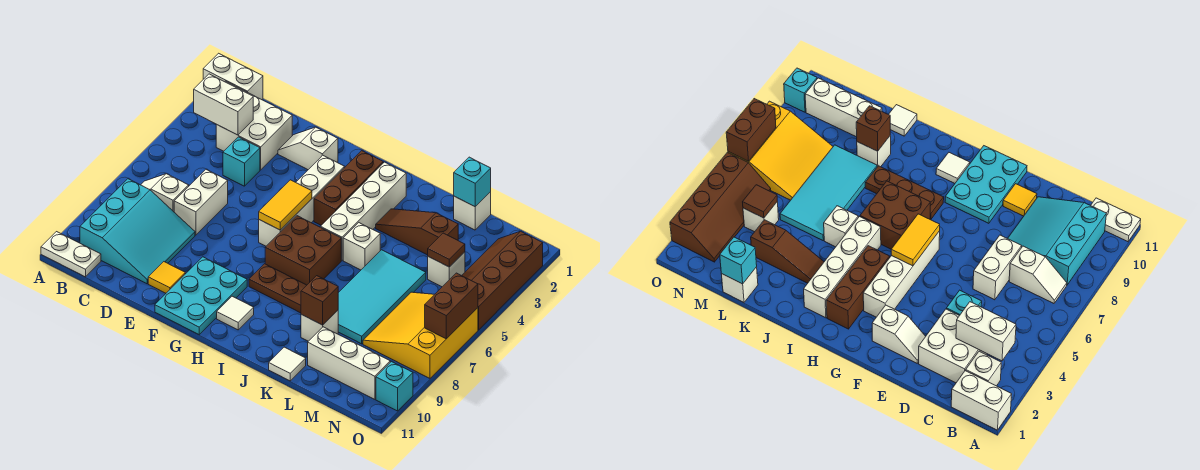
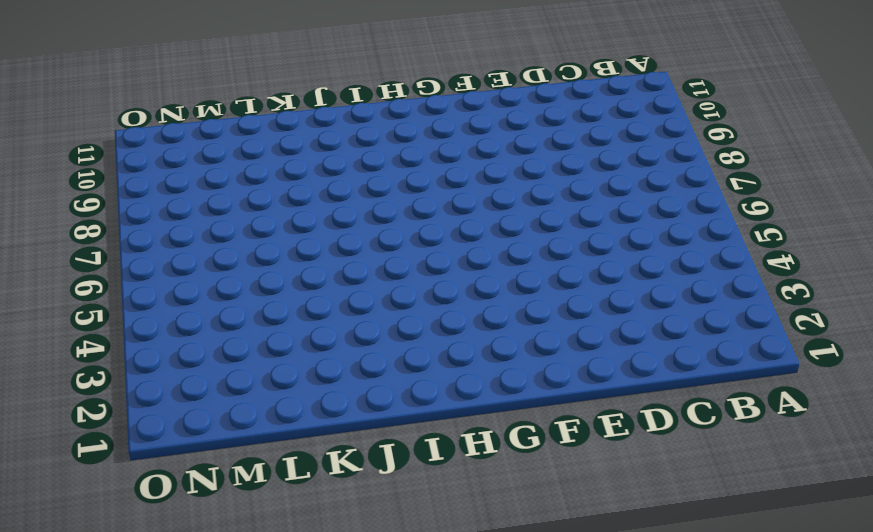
none -> white 1x2 brick [203,53,263,100]
none -> white 1x2 plate [41,232,101,277]
none -> white 1x1 brick [966,351,1001,386]
none -> white 1x2 slope [141,174,189,212]

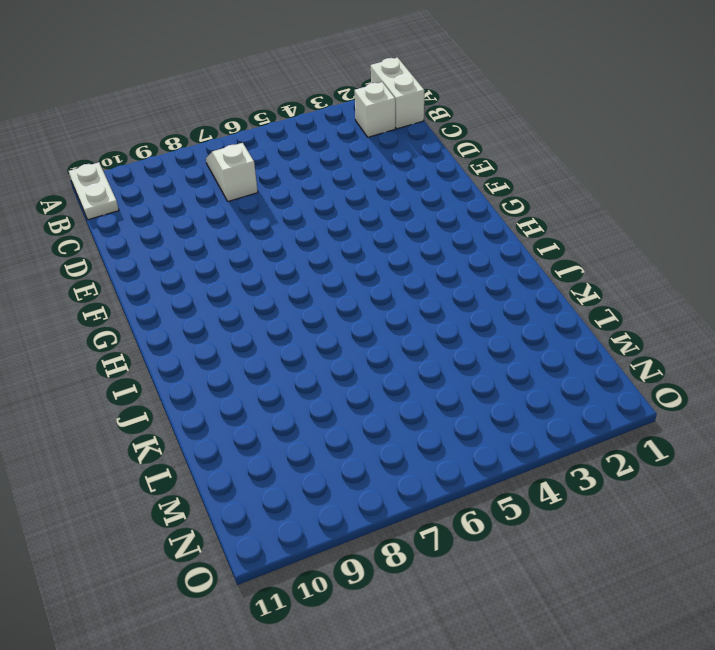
none -> cyan 3x3 slope [80,179,195,284]
none -> white 2x2 brick [216,93,292,170]
none -> cyan 1x1 brick [223,137,260,186]
none -> white 1x2 brick [174,170,228,235]

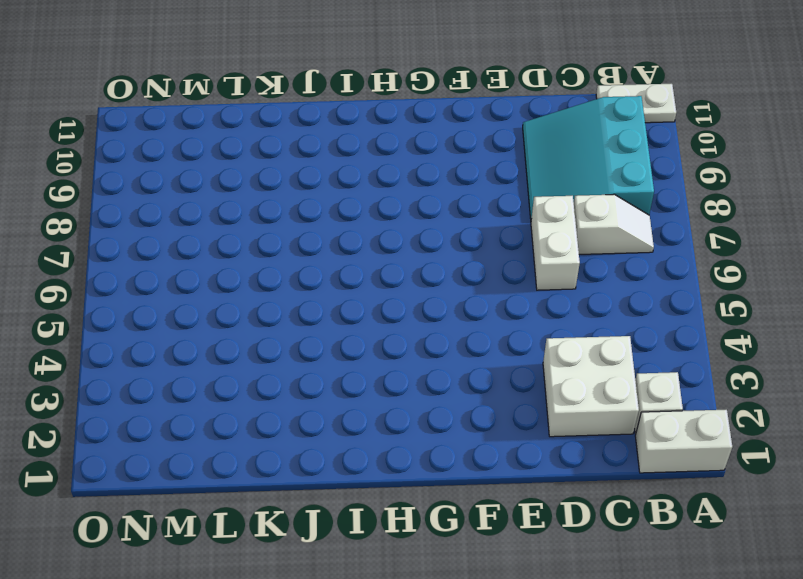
none -> cyan 1x1 brick [223,137,260,186]
none -> white 1x2 slope [278,127,338,170]
none -> yellow 1x1 tile [148,262,185,293]
none -> cyan 2x3 plate [155,257,247,334]

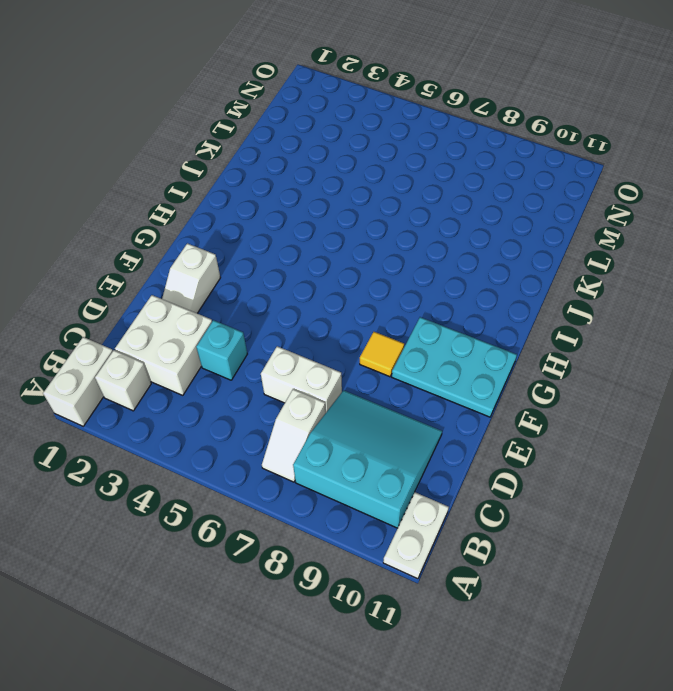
yellow 1x1 tile [360,332,404,377] -> yellow 1x1 tile moved to [148,262,185,293]
none -> white 1x4 brick [259,155,344,246]
none -> brown 1x3 brick [314,151,383,225]
none -> brown 2x2 brick [265,216,341,285]
none -> brown 1x3 plate [249,264,307,313]

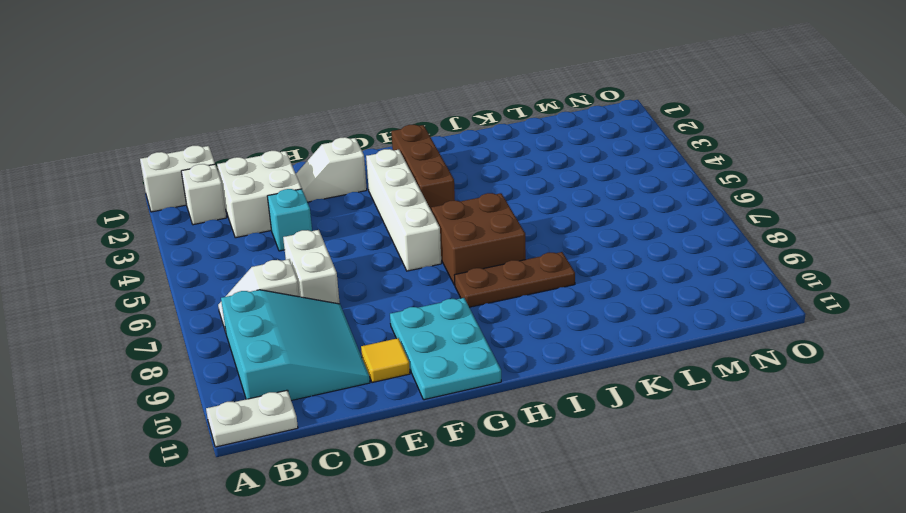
none -> white 1x1 tile [217,296,254,330]
none -> white 1x4 brick [320,162,406,260]
none -> brown 1x3 slope [376,209,458,255]
none -> white 1x1 brick [343,223,380,270]

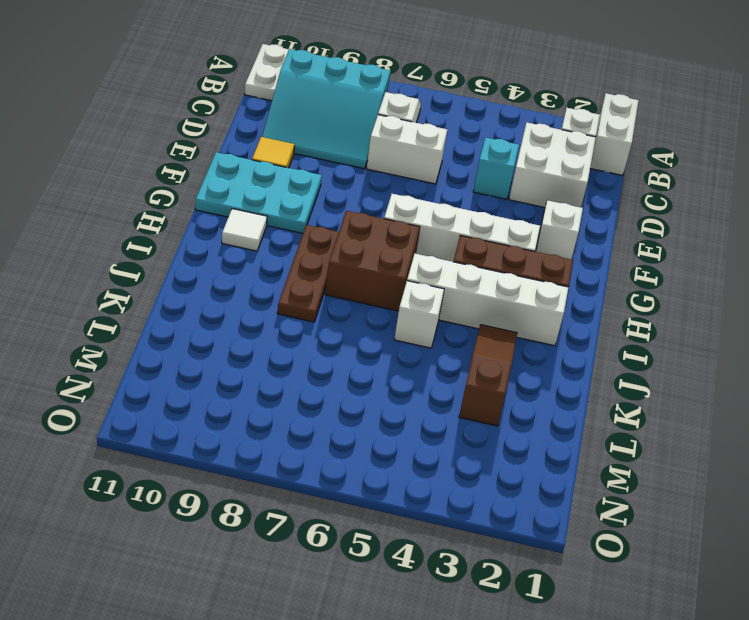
none -> cyan 2x4 tile [338,250,426,344]
none -> white 1x1 brick [301,310,338,341]
none -> white 1x1 tile [269,347,306,381]
none -> white 1x1 brick [454,192,491,230]

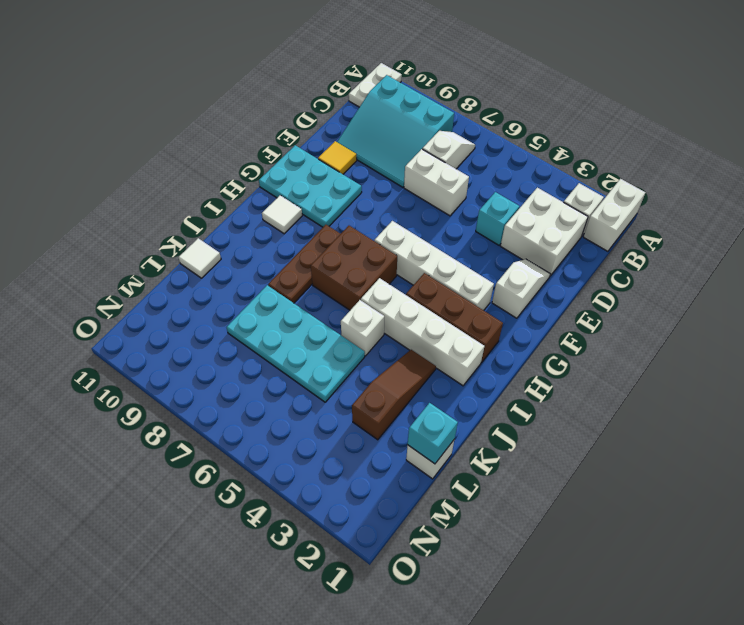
cyan 2x4 plate [227,285,365,402] -> cyan 2x4 tile [338,250,426,344]
none -> white 1x1 brick [301,310,338,341]
none -> white 1x3 brick [308,327,390,399]
none -> white 1x1 brick [428,252,465,287]
none -> yellow 3x3 slope [363,292,478,378]

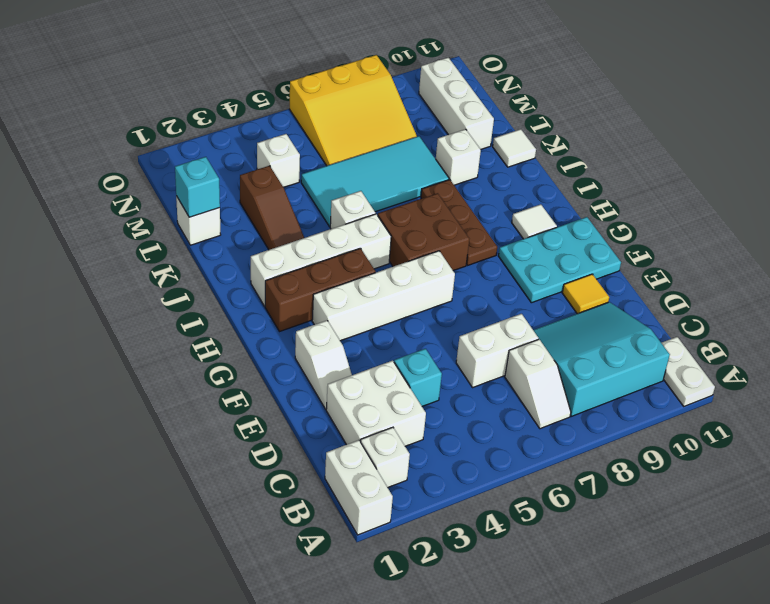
none -> brown 2x4 slope [462,231,543,330]
none -> cyan 1x1 brick [376,362,413,411]
none -> white 1x2 brick [194,74,253,135]
none -> yellow 1x2 tile [259,180,312,230]

